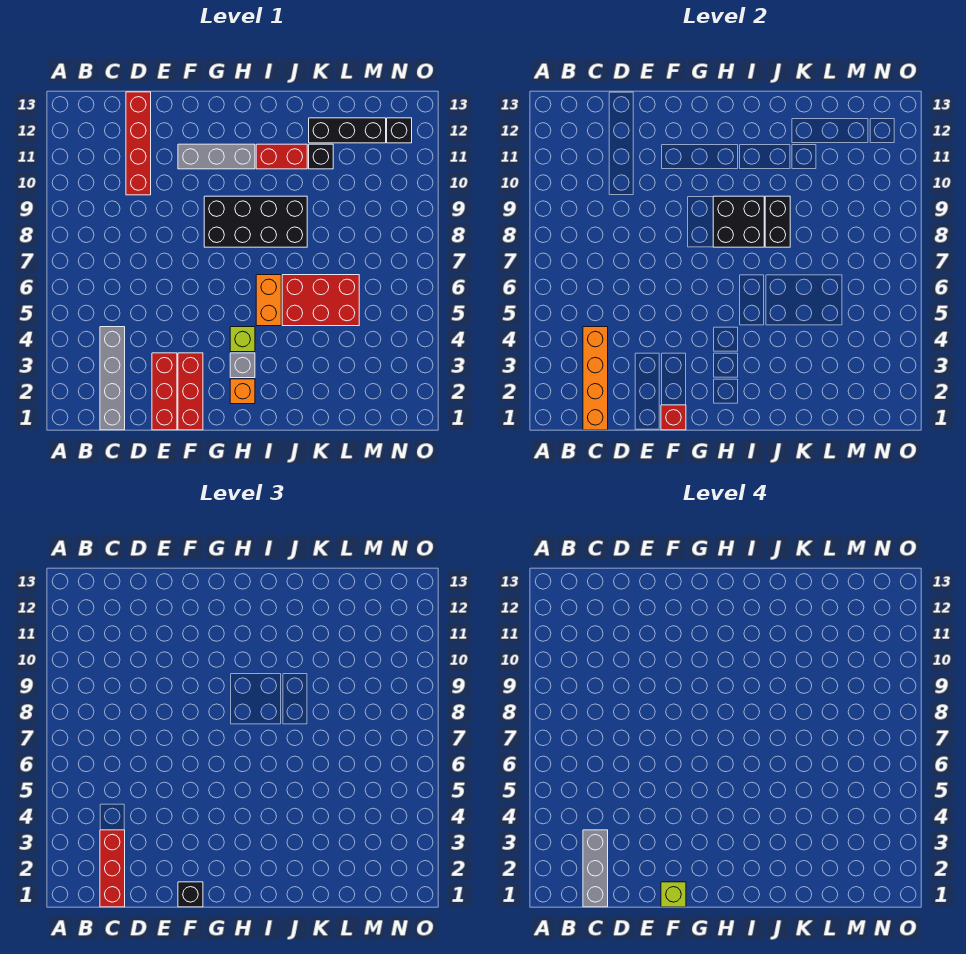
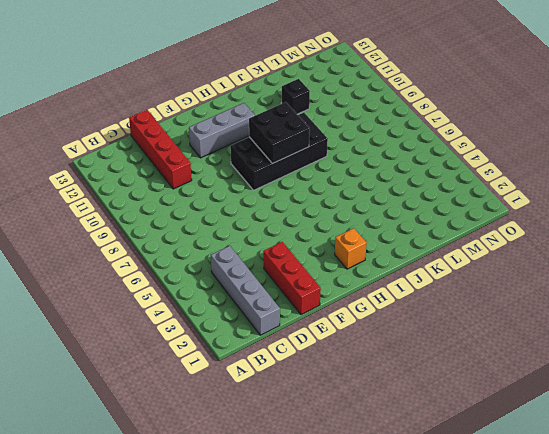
none -> red 1x3 brick [178,353,203,430]
none -> grey 1x1 brick [230,353,255,378]
none -> lime 1x1 brick [230,327,255,352]

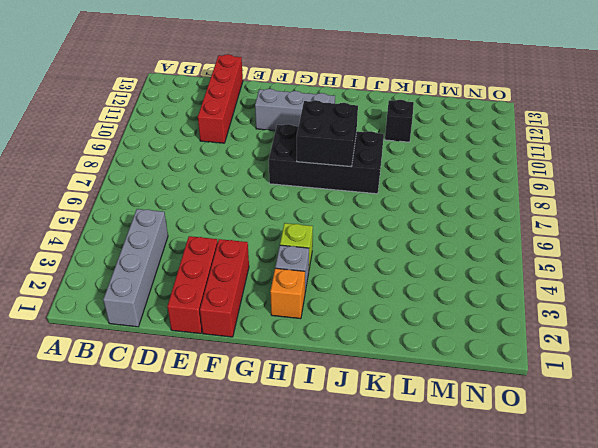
none -> orange 1x2 brick [256,275,281,326]
none -> red 1x2 brick [256,144,307,169]
none -> red 2x3 brick [282,275,359,326]

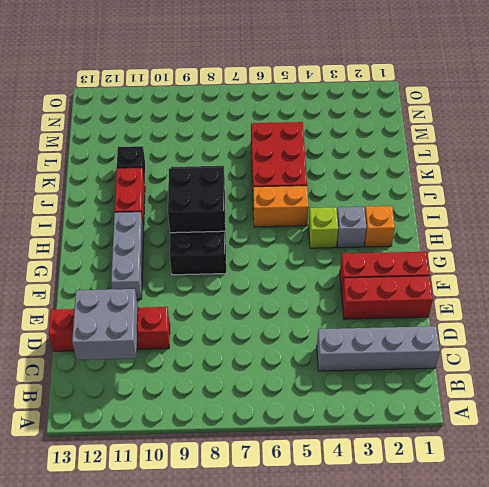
grey 2x2 brick [72,289,138,360] -> none
none -> black 1x3 brick [309,118,386,143]
none -> black 1x1 brick [387,118,412,143]
none -> orange 1x4 brick [583,327,608,430]

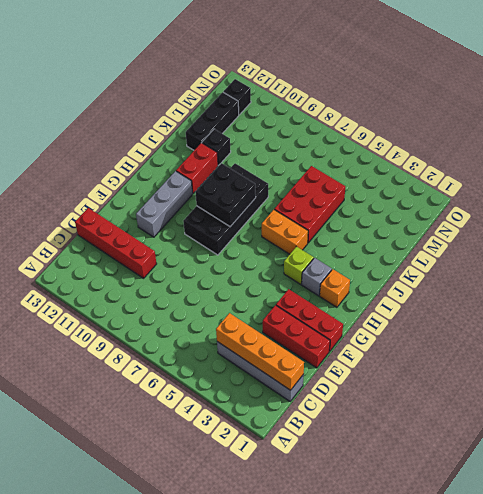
none -> red 1x1 brick [661,405,686,430]
none -> black 1x2 brick [765,196,790,247]
none -> red 1x3 brick [100,830,125,907]

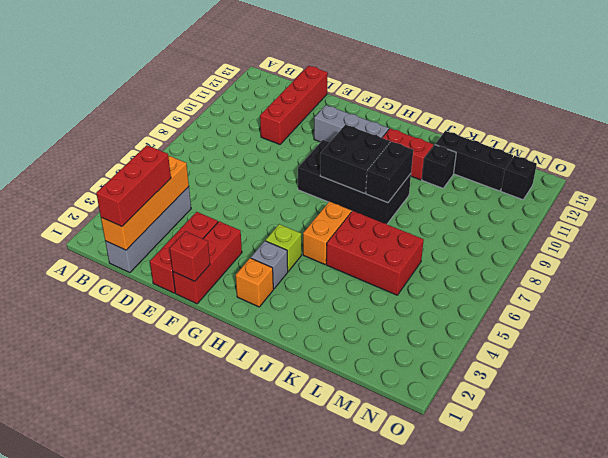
none -> black 1x1 brick [178,882,203,907]
none -> grey 1x3 brick [583,830,608,907]
none -> lime 1x1 brick [661,882,686,907]

